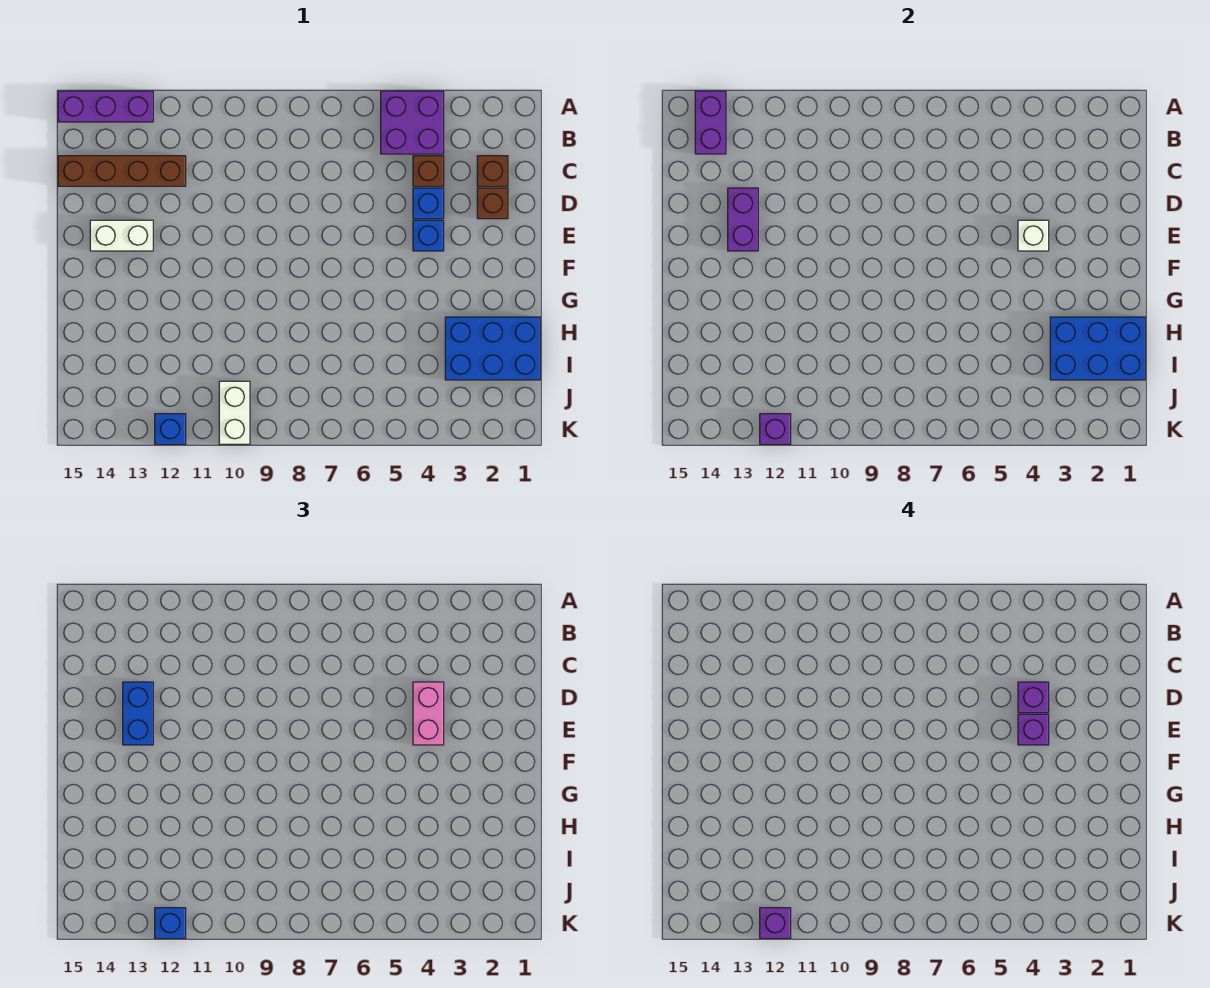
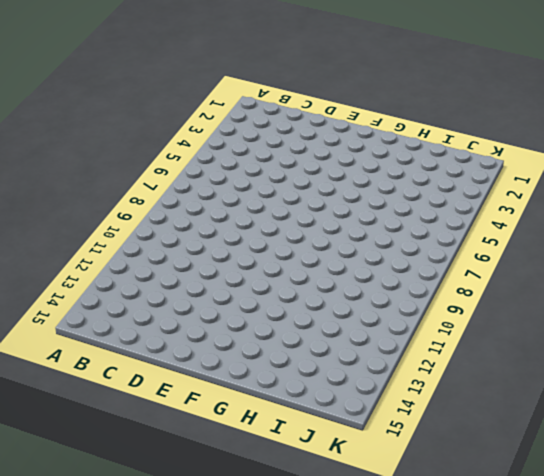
none -> purple 2x2 brick [381,91,444,154]
none -> purple 1x3 brick [58,91,153,122]
none -> brown 1x1 brick [477,156,508,186]

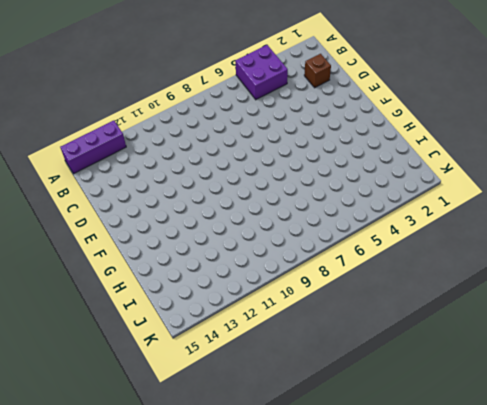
none -> brown 1x1 brick [413,156,444,186]
none -> brown 1x4 brick [58,156,186,186]
none -> brown 1x1 brick [477,188,508,219]

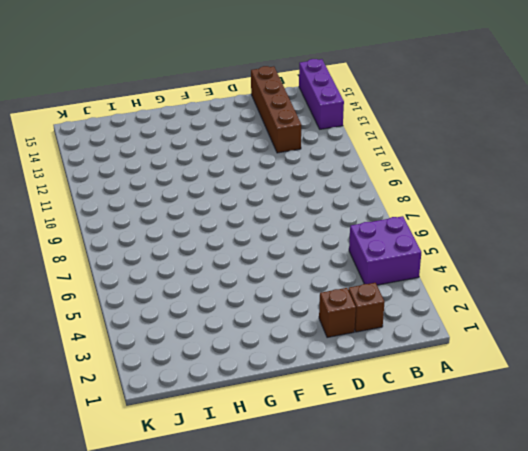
none -> brown 1x1 brick [413,156,444,186]
none -> blue 1x1 brick [413,188,444,219]
none -> blue 1x1 brick [413,220,444,251]

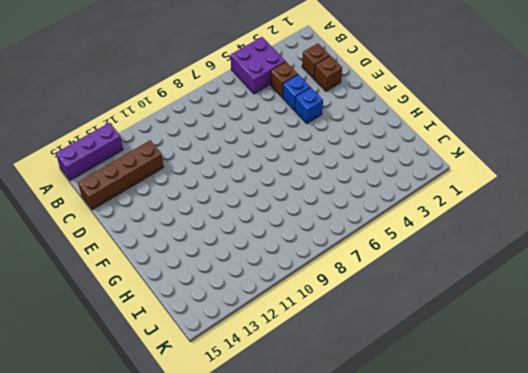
none -> white 1x2 brick [90,220,153,251]
none -> blue 2x3 brick [445,317,540,380]
none -> white 1x2 brick [219,381,250,444]

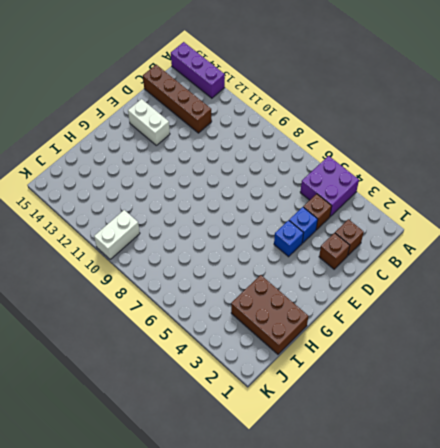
brown 2x3 brick [231,275,309,354] -> blue 2x3 brick [445,317,540,380]
none -> blue 1x1 brick [155,414,186,444]
none -> purple 1x2 brick [695,91,726,154]
none -> purple 1x2 brick [728,188,758,251]

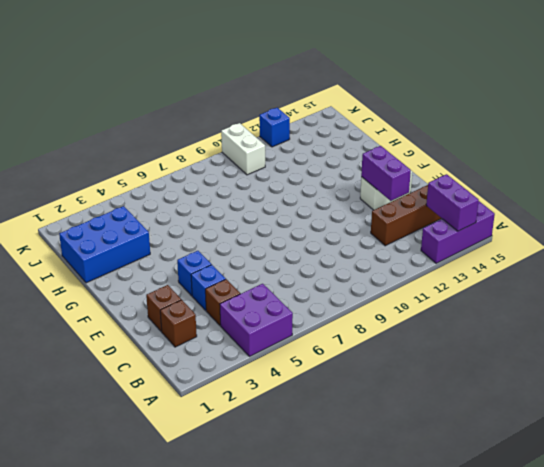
none -> white 1x1 brick [1018,220,1049,251]
none -> blue 2x3 brick [1050,317,1145,380]
none -> purple 1x1 brick [760,414,791,444]

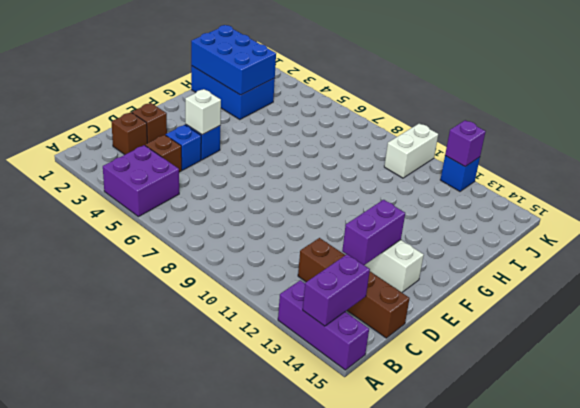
none -> pink 1x2 brick [413,682,444,745]
none -> blue 1x2 brick [123,682,153,745]
none -> blue 1x1 brick [155,908,186,938]

